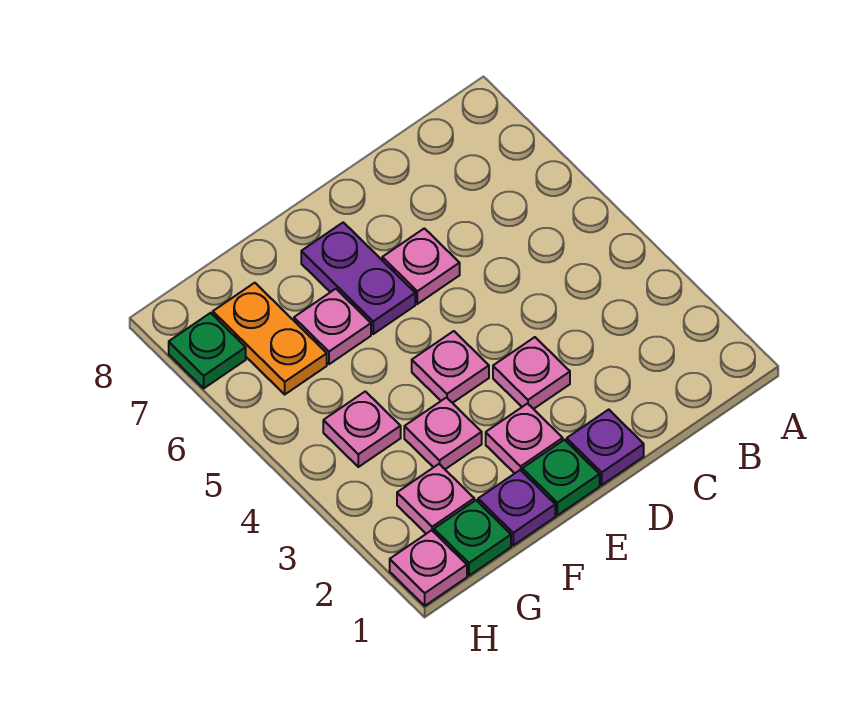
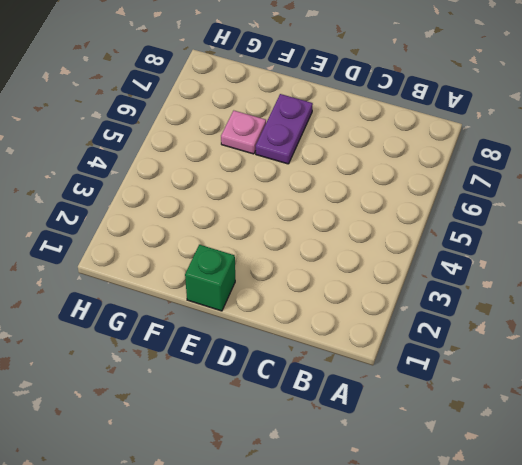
green 1x1 brick [185,245,235,311] -> green 1x1 plate [522,440,600,515]
none -> purple 1x1 plate [567,410,644,485]
none -> pink 1x1 plate [493,337,570,409]
none -> pink 1x1 plate [382,228,460,304]

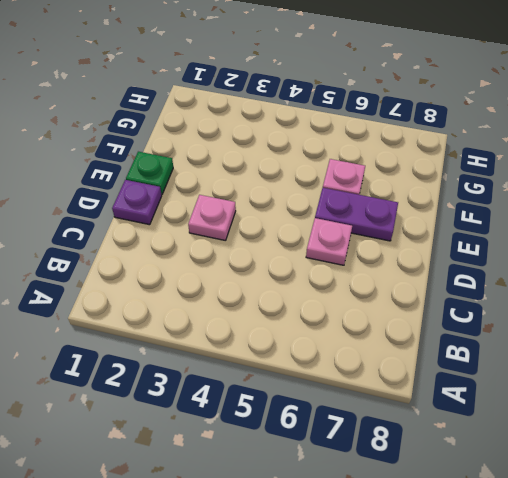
none -> pink 1x1 plate [486,404,563,473]
none -> pink 1x1 plate [412,331,489,403]
none -> purple 1x1 plate [478,470,555,545]

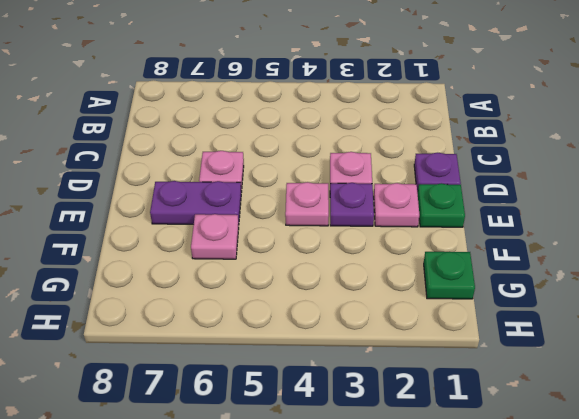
purple 1x1 plate [330,183,374,226] -> purple 1x1 plate moved to [478,470,555,545]
none -> pink 1x1 plate [404,398,482,469]
none -> pink 1x1 plate [397,464,474,534]
none -> pink 1x1 plate [323,391,401,467]

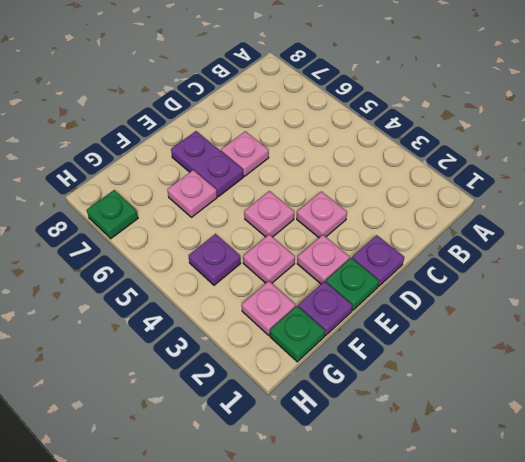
purple 1x1 plate [189,234,241,285] -> pink 1x1 plate [323,391,401,467]
none -> orange 1x2 plate [213,283,327,394]
none -> pink 1x1 plate [390,530,467,606]

